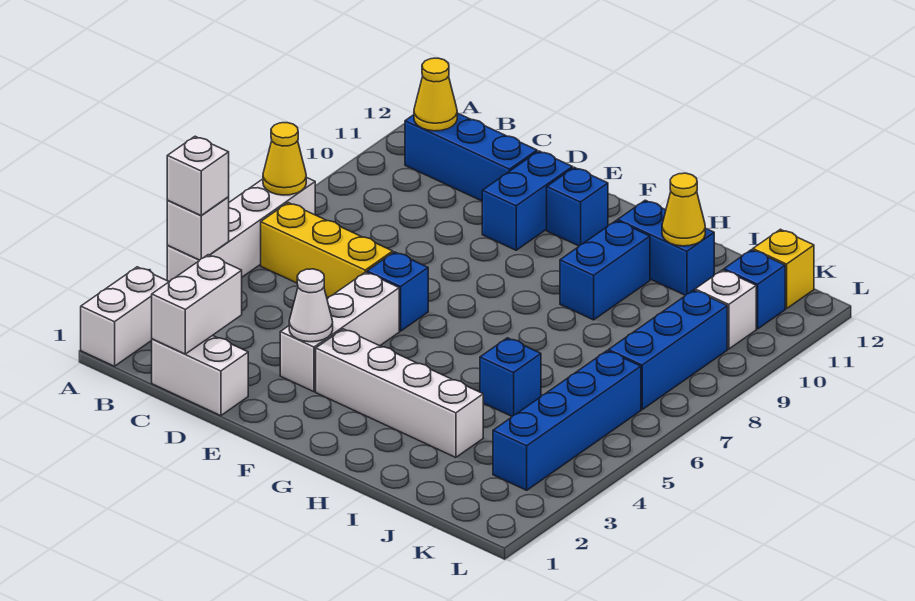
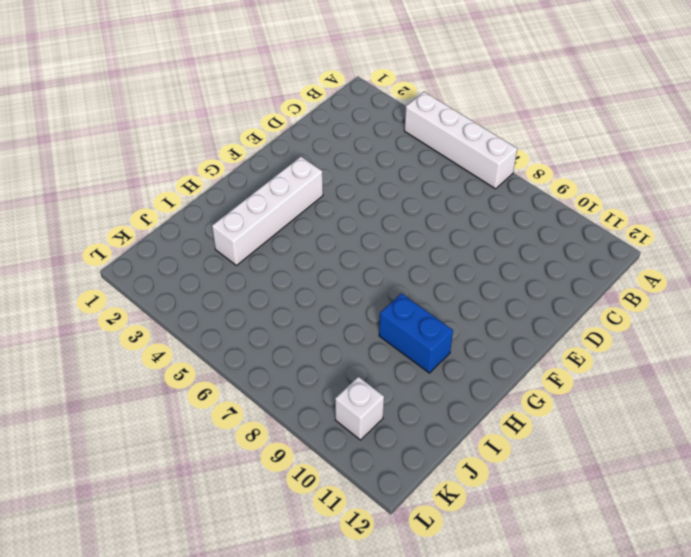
none -> white 1x2 brick [81,267,169,366]
none -> yellow 1x3 brick [261,203,393,298]
none -> blue 1x3 brick [405,113,537,201]

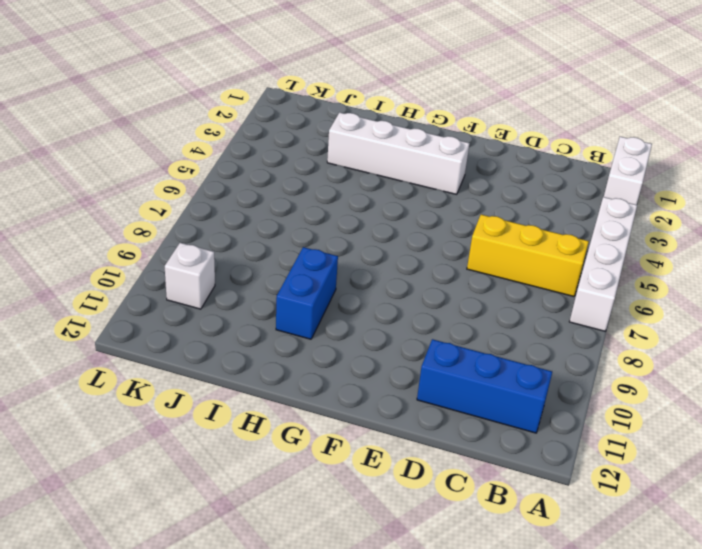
none -> white 1x2 brick [152,335,248,416]
none -> white 1x3 brick [280,272,399,392]
none -> blue 1x1 brick [367,252,428,331]

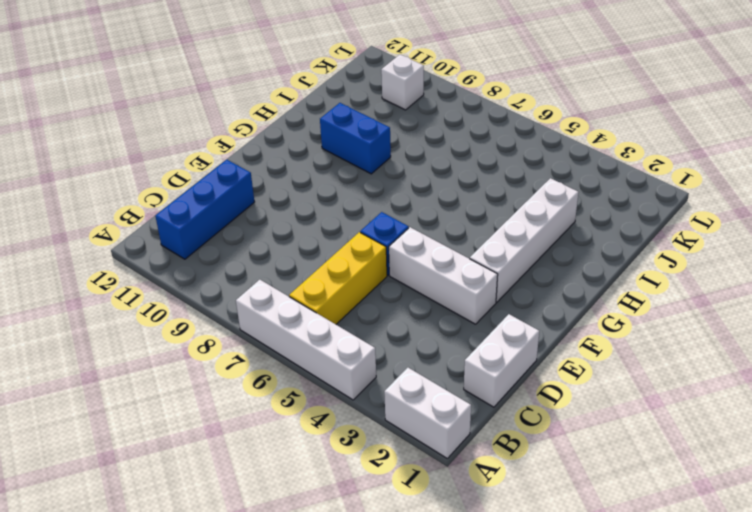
none -> blue 1x2 brick [482,151,573,250]
none -> blue 1x1 brick [547,167,608,246]
none -> blue 1x2 brick [618,200,714,295]

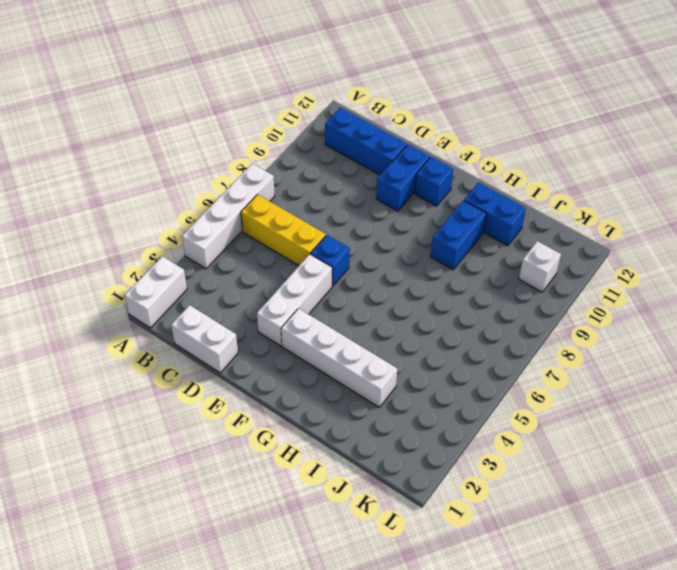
none -> blue 1x1 brick [480,338,541,416]
none -> blue 1x4 brick [493,351,641,490]
none -> blue 1x3 brick [608,290,727,409]

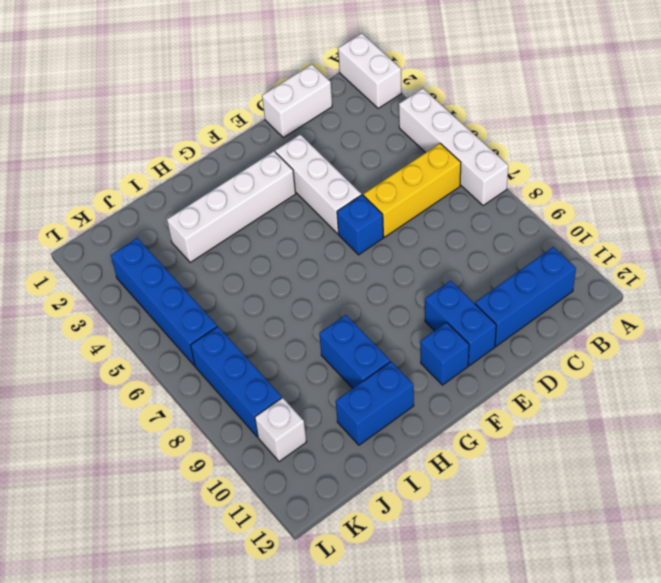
none -> blue 1x1 brick [480,338,541,416]
none -> blue 1x1 brick [724,250,785,329]
none -> yellow 1x1 brick [753,229,814,309]

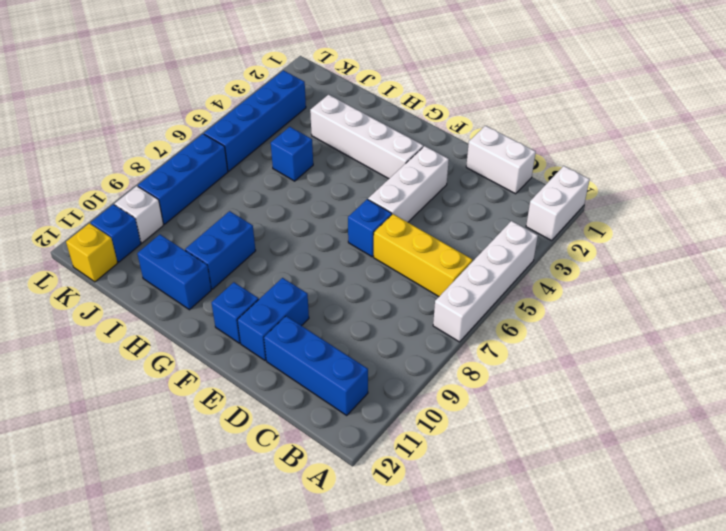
none -> white 1x1 brick [167,197,229,260]
none -> yellow 1x1 cone [263,123,306,195]
none -> yellow 1x1 cone [414,58,457,131]

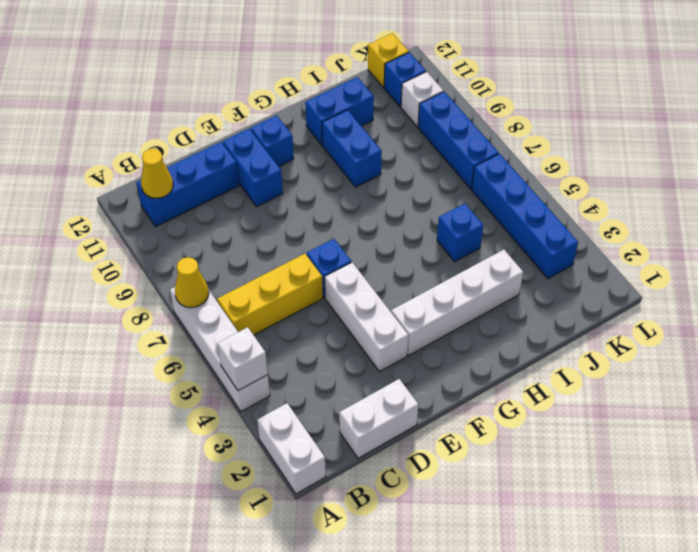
none -> white 1x2 brick [152,255,242,354]
none -> white 1x1 cone [289,269,333,342]
none -> yellow 1x1 cone [662,173,705,246]

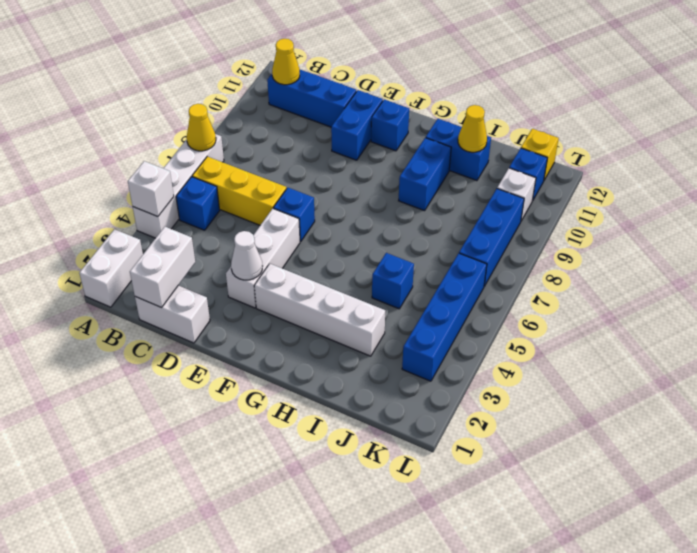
blue 1x1 brick [176,177,220,230] -> none
none -> white 1x1 brick [167,136,229,216]

